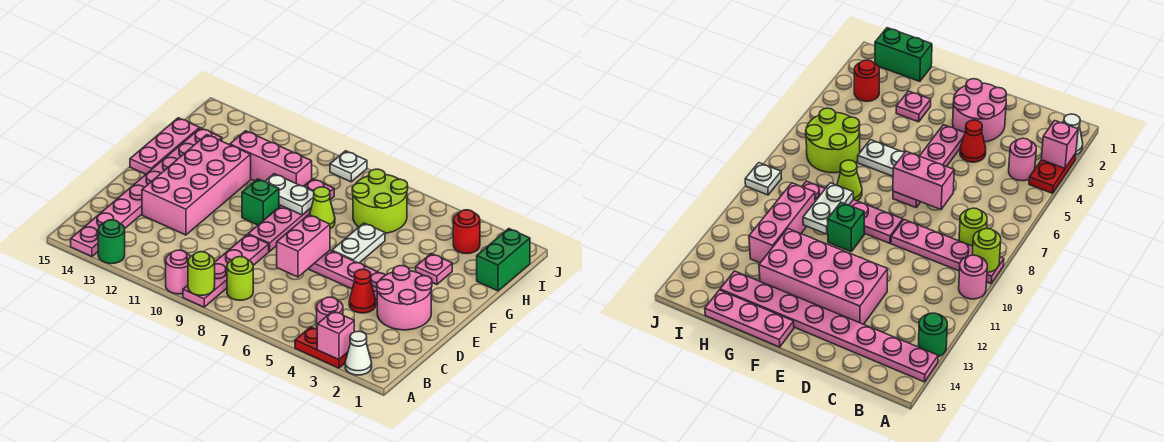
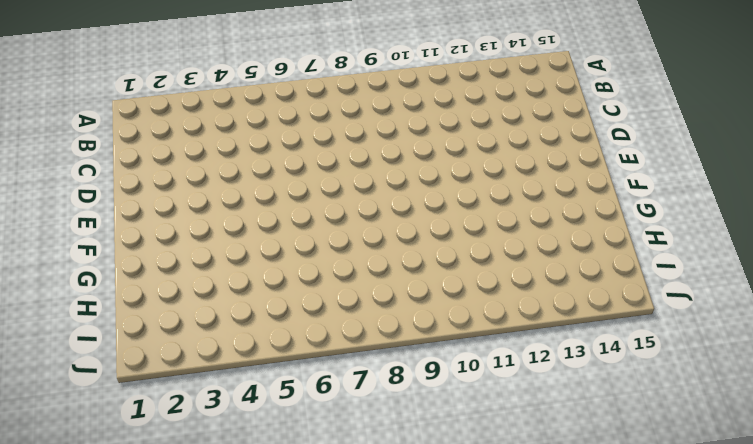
none -> white 1x1 cone [345,331,372,375]
none -> red 1x2 plate [295,327,348,368]
none -> pink 1x4 plate [183,234,269,307]

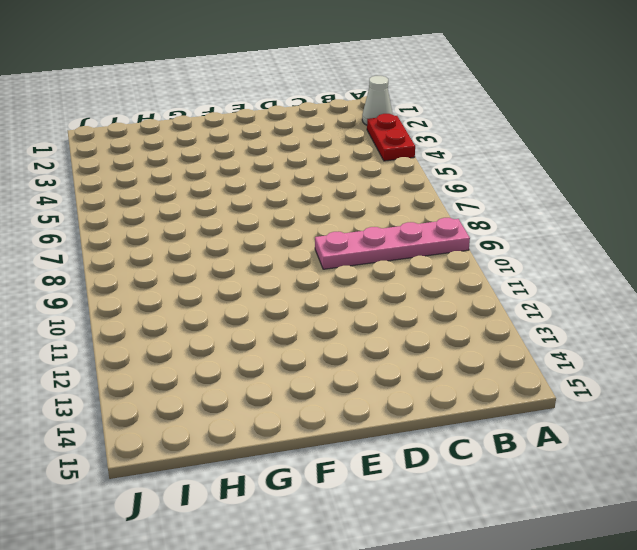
none -> pink 1x1 round brick [166,250,191,294]
none -> green 1x1 round brick [98,220,125,264]
none -> pink 1x8 plate [71,128,222,256]

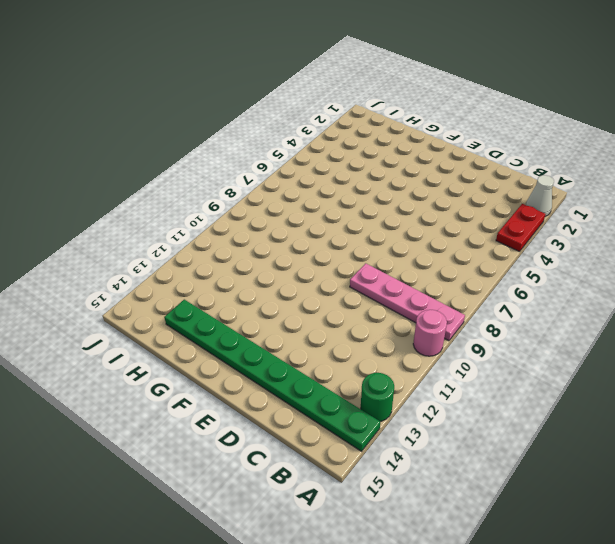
green 1x8 plate [164,300,380,451] -> pink 1x8 plate [71,128,222,256]
none -> pink 1x1 round brick [317,297,343,324]
none -> lime 1x1 round brick [227,257,253,300]
none -> pink 2x2 round brick [377,266,432,330]

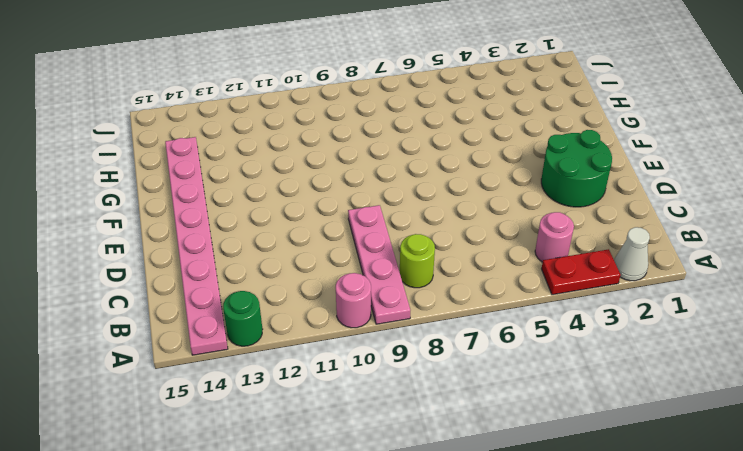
green 2x2 round brick [541,130,612,207] -> pink 2x2 round brick [377,266,432,330]
none -> red 1x1 cone [349,269,376,313]
none -> pink 2x4 brick [142,135,251,235]
none -> pink 1x4 plate [308,250,385,300]

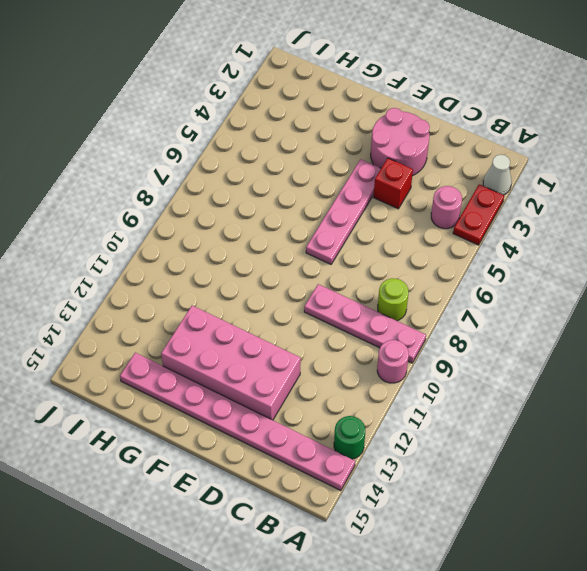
red 1x1 brick [373,158,413,209] -> red 1x1 cone [349,269,376,313]
none -> pink 1x4 plate [248,179,334,252]
none -> white 1x2 plate [332,223,385,263]
none -> green 1x1 brick [242,179,279,225]

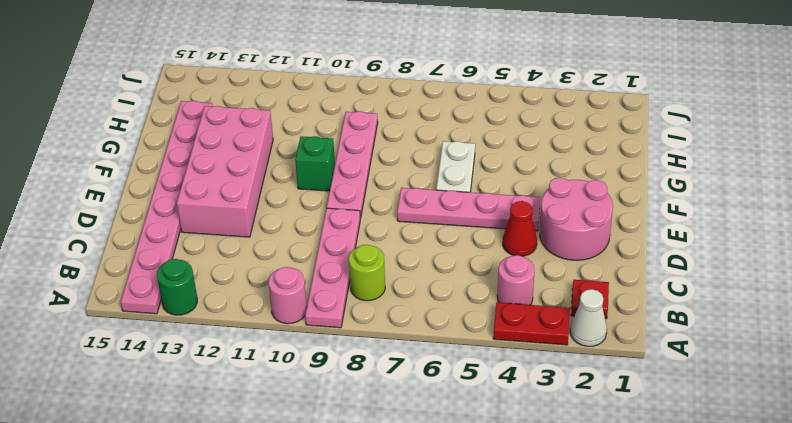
red 1x1 plate [571,280,609,319] -> none
none -> pink 1x3 plate [130,118,200,174]
none -> pink 1x1 plate [416,254,452,285]
none -> lime 1x1 cone [310,187,335,229]

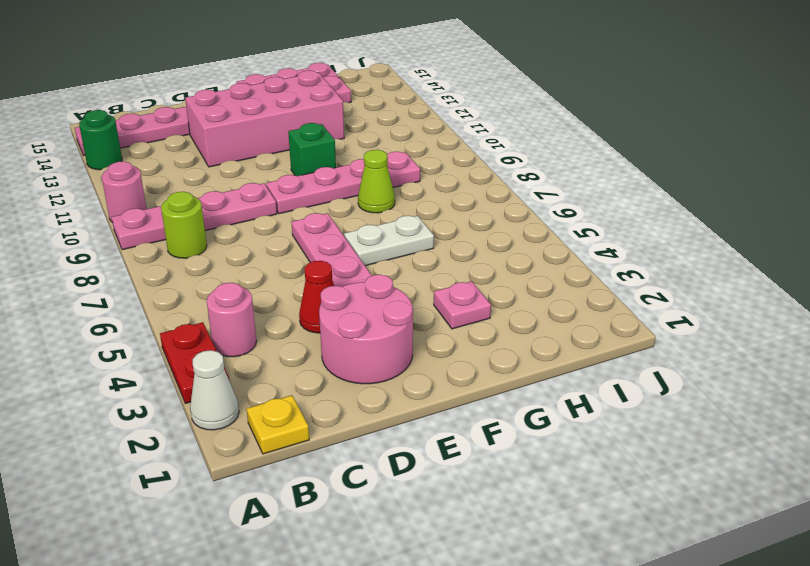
yellow 1x1 plate [247,395,309,454] -> none
none -> green 1x2 brick [477,229,530,291]
none -> lime 2x2 round brick [352,169,408,233]
none -> pink 1x3 brick [230,131,312,186]

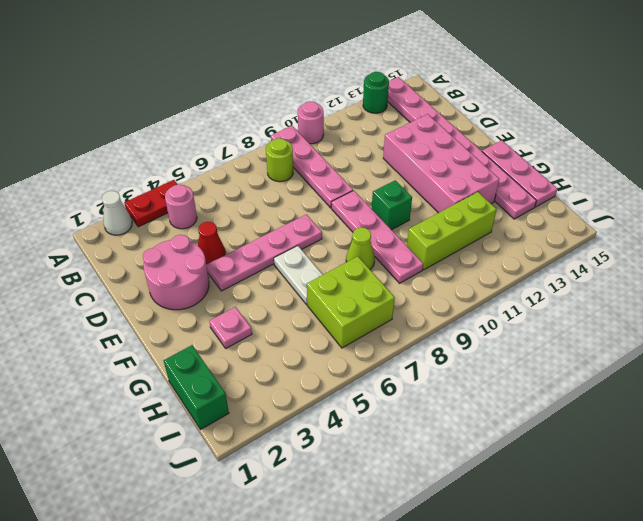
lime 2x2 brick [307,256,395,348] -> lime 2x2 round brick [352,169,408,233]
lime 1x3 brick [407,192,496,270] -> pink 1x3 brick [230,131,312,186]
none -> red 1x1 round brick [453,210,480,254]
none -> white 1x1 plate [330,151,367,182]
none -> pink 1x1 brick [317,311,354,360]

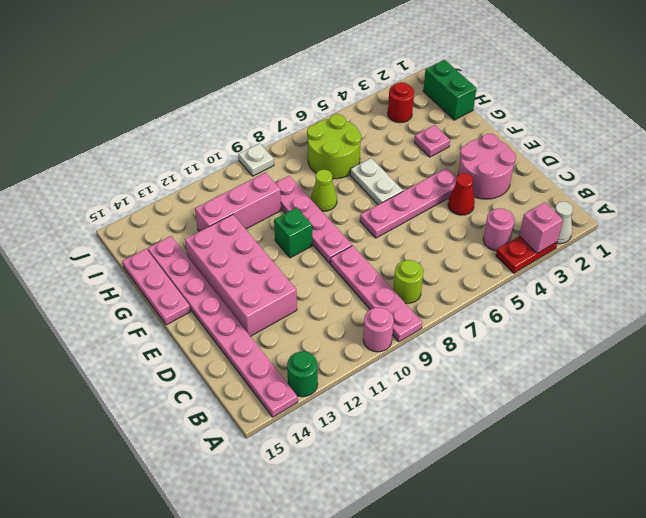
none -> lime 1x1 round brick [188,252,215,295]
none -> pink 1x2 brick [277,215,330,277]
none -> white 1x2 plate [265,174,314,215]

